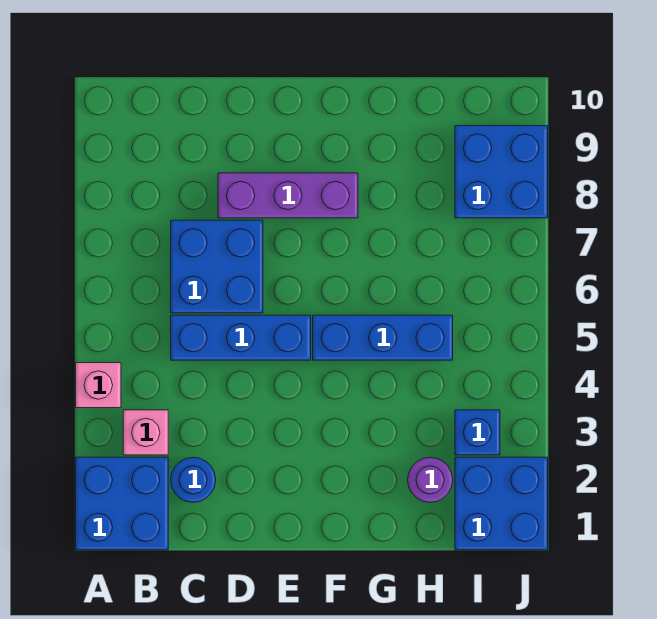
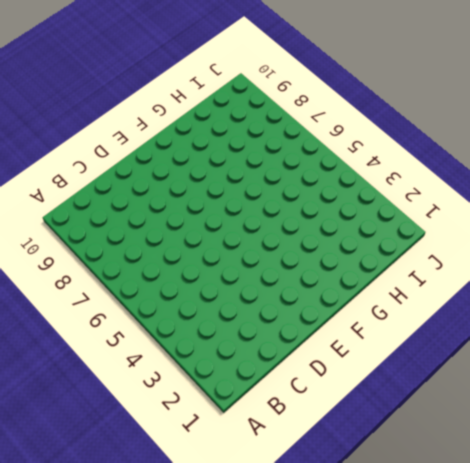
none -> blue 2x2 brick [76,457,168,550]
none -> pink 1x1 brick [76,363,121,408]
none -> pink 1x1 brick [123,410,168,455]

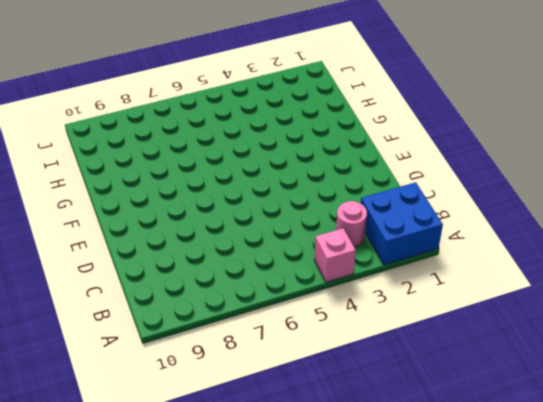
pink 1x1 round brick [336,201,367,247] -> pink 1x1 brick [123,410,168,455]
none -> blue 1x1 round brick [171,457,216,502]
none -> blue 1x3 brick [171,315,311,360]
none -> blue 2x2 brick [171,220,263,313]

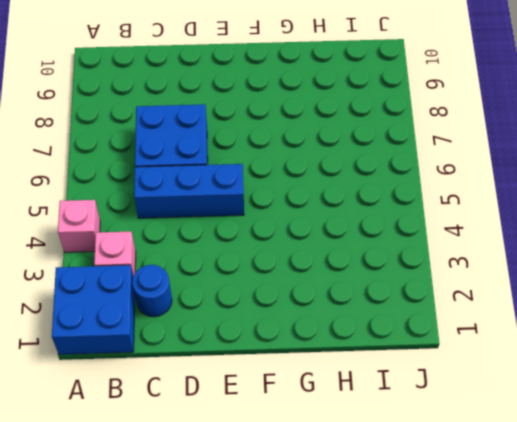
none -> purple 1x3 brick [218,173,358,218]
none -> blue 1x3 brick [313,315,453,360]
none -> purple 1x1 round brick [408,457,453,502]

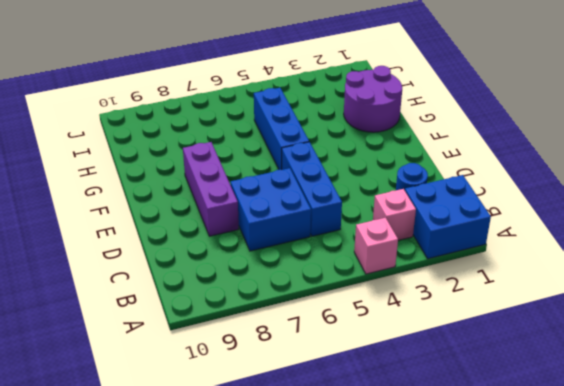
purple 2x2 round brick [344,66,402,132] -> purple 1x1 round brick [408,457,453,502]
none -> blue 2x2 brick [455,457,548,550]
none -> blue 1x1 brick [455,410,500,455]
none -> blue 2x2 brick [455,126,548,218]

